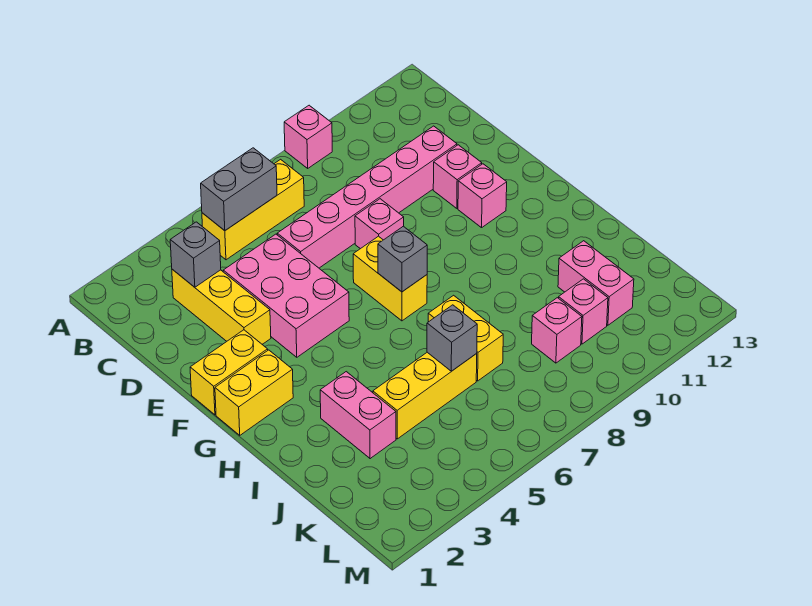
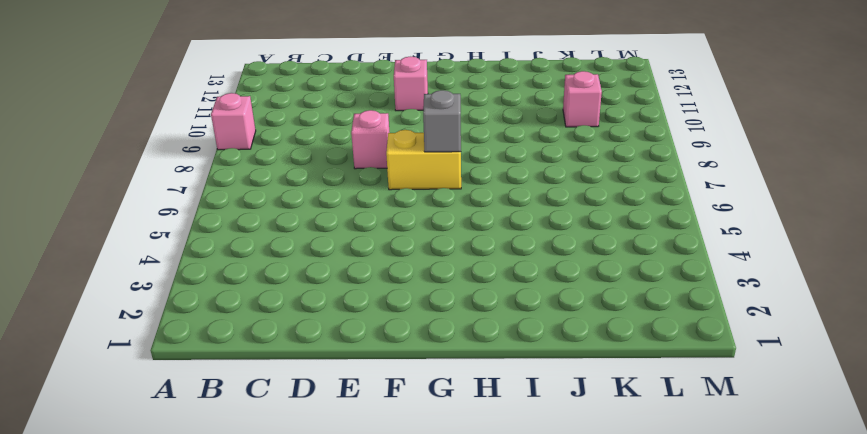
none -> yellow 1x3 brick [202,159,304,260]
none -> yellow 1x3 brick [172,269,271,344]
none -> pink 2x3 brick [223,234,349,357]

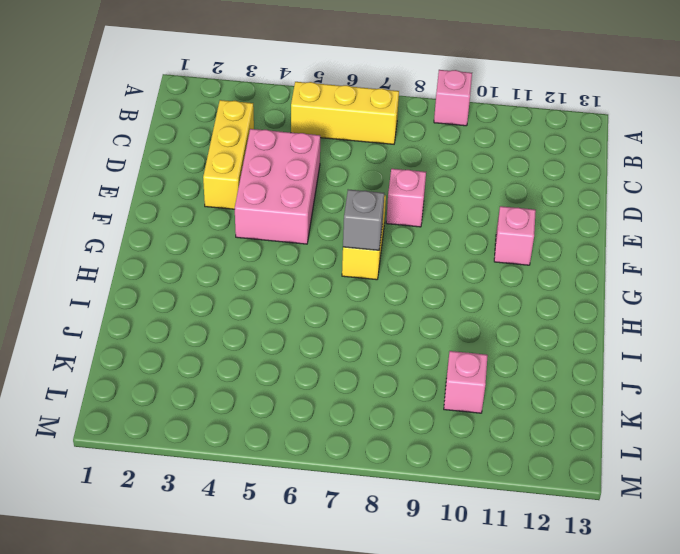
none -> pink 1x6 brick [277,126,457,268]
none -> pink 1x1 brick [433,145,482,208]
none -> yellow 1x2 brick [190,330,268,415]

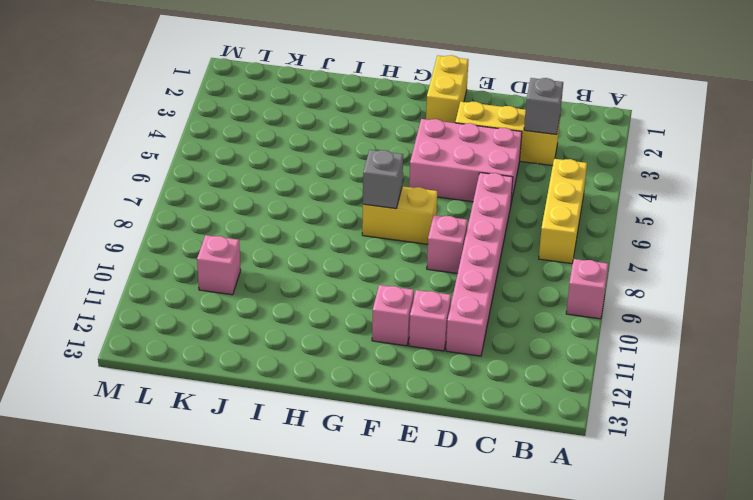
none -> yellow 1x2 brick [215,350,293,435]
none -> pink 1x2 brick [320,372,396,459]
none -> yellow 1x2 brick [428,295,503,381]

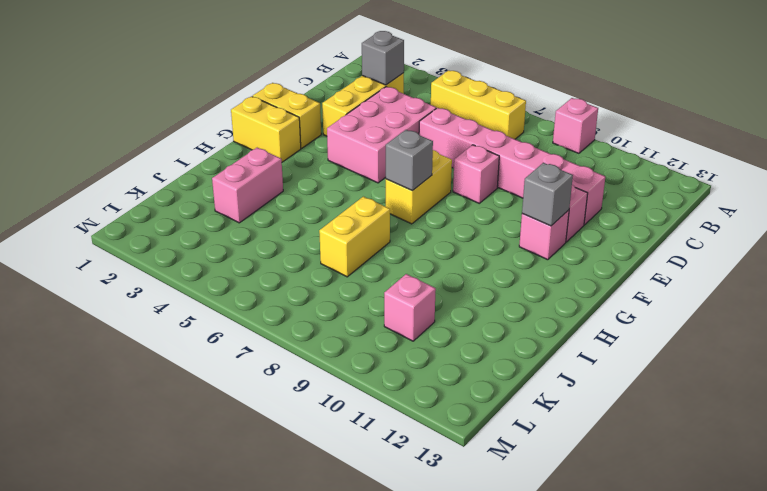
grey 1x1 brick [522,163,573,226] -> grey 1x1 brick moved to [427,305,477,371]
none -> yellow 1x3 brick [373,352,477,439]
none -> pink 1x2 brick [558,241,634,325]
none -> pink 1x1 brick [532,298,582,363]

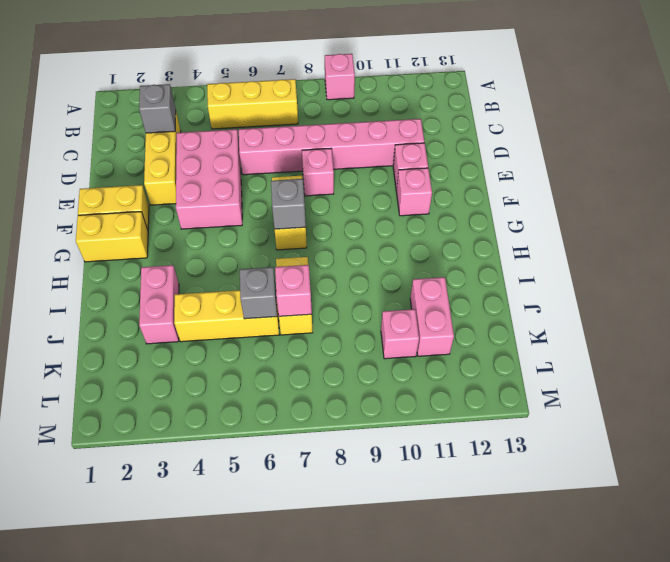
pink 1x1 brick [275,265,312,316] -> pink 1x1 brick moved to [532,298,582,363]
none -> grey 1x2 brick [201,148,277,231]

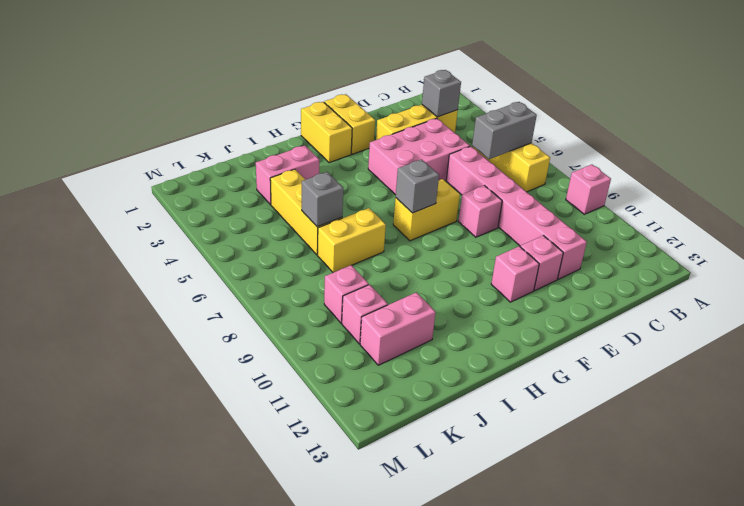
grey 1x2 brick [472,102,537,159] -> grey 1x2 brick turned to [201,148,277,231]

